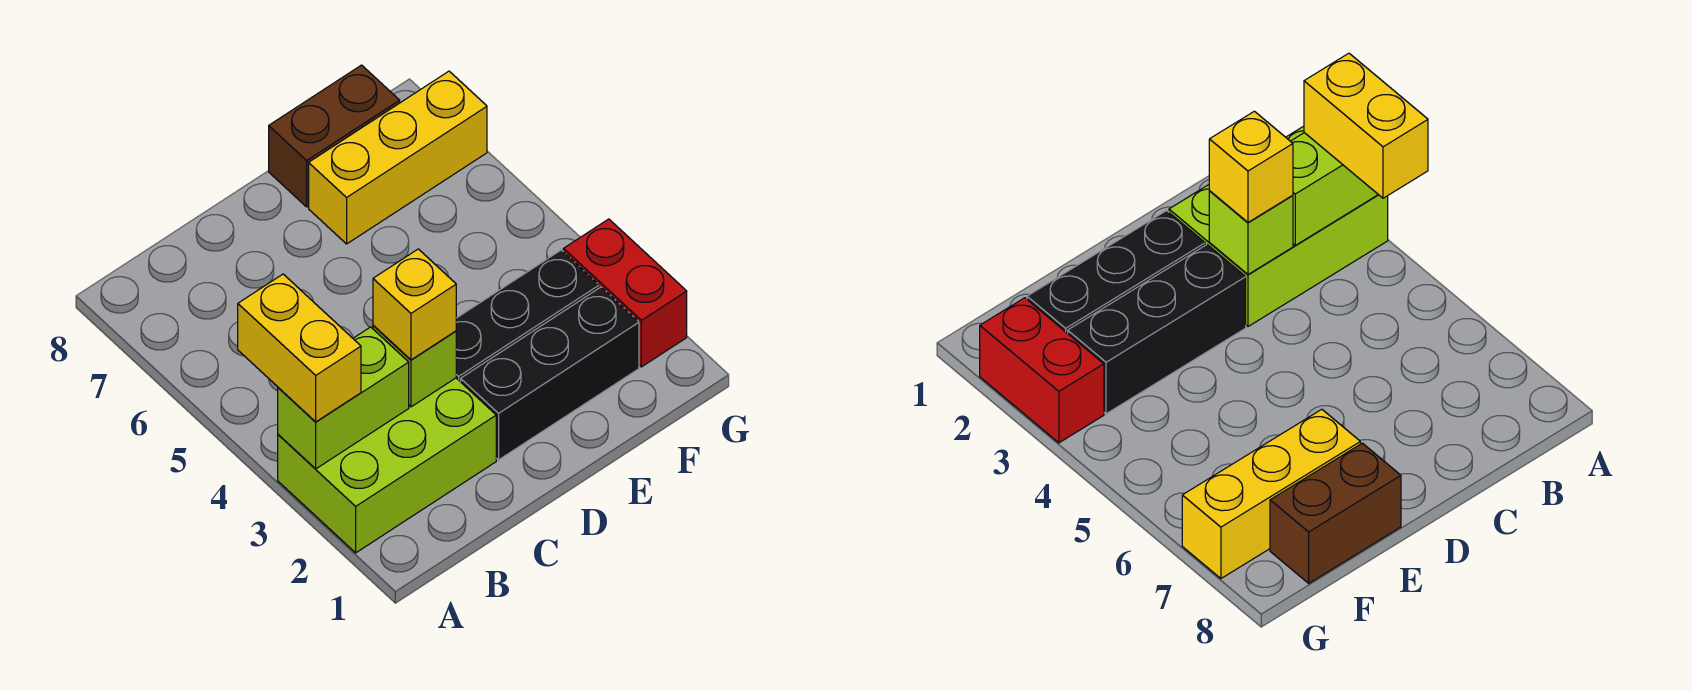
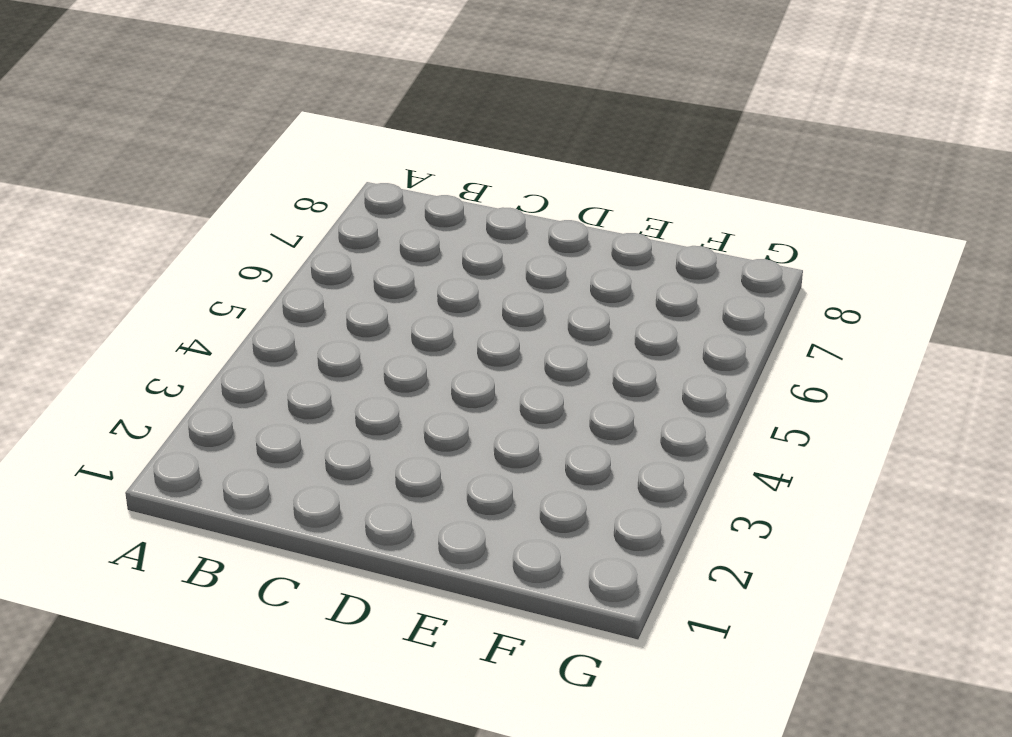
none -> lime 2x3 brick [278,378,496,553]
none -> black 1x3 brick [461,287,639,460]

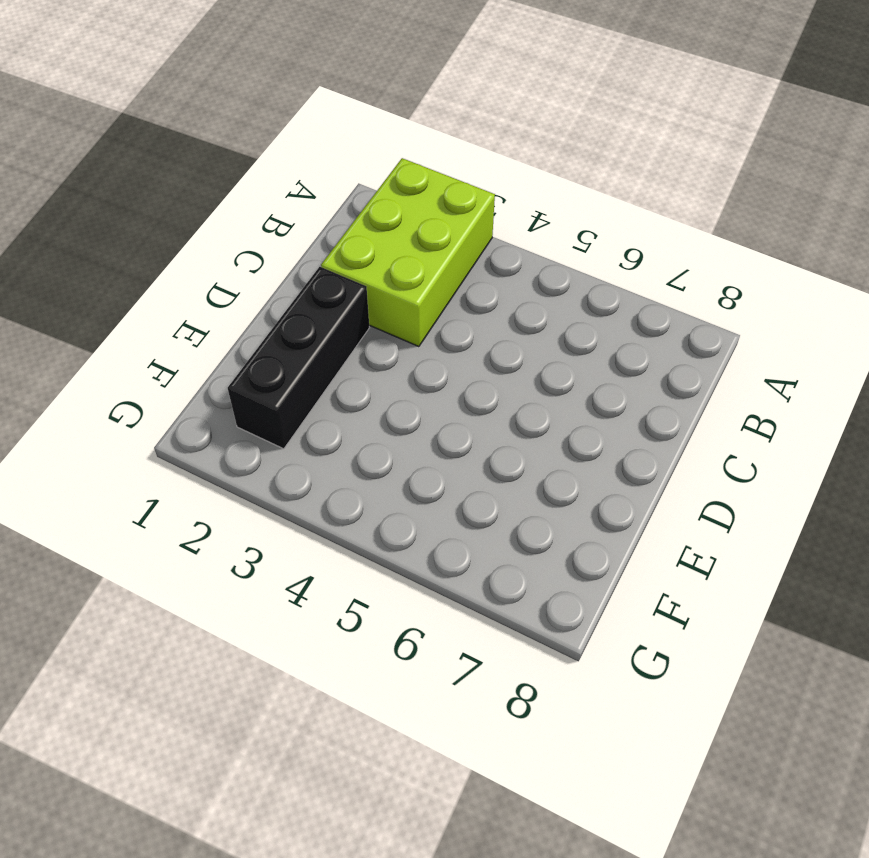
none -> black 1x3 brick [456,250,599,382]
none -> yellow 1x3 brick [309,71,487,244]

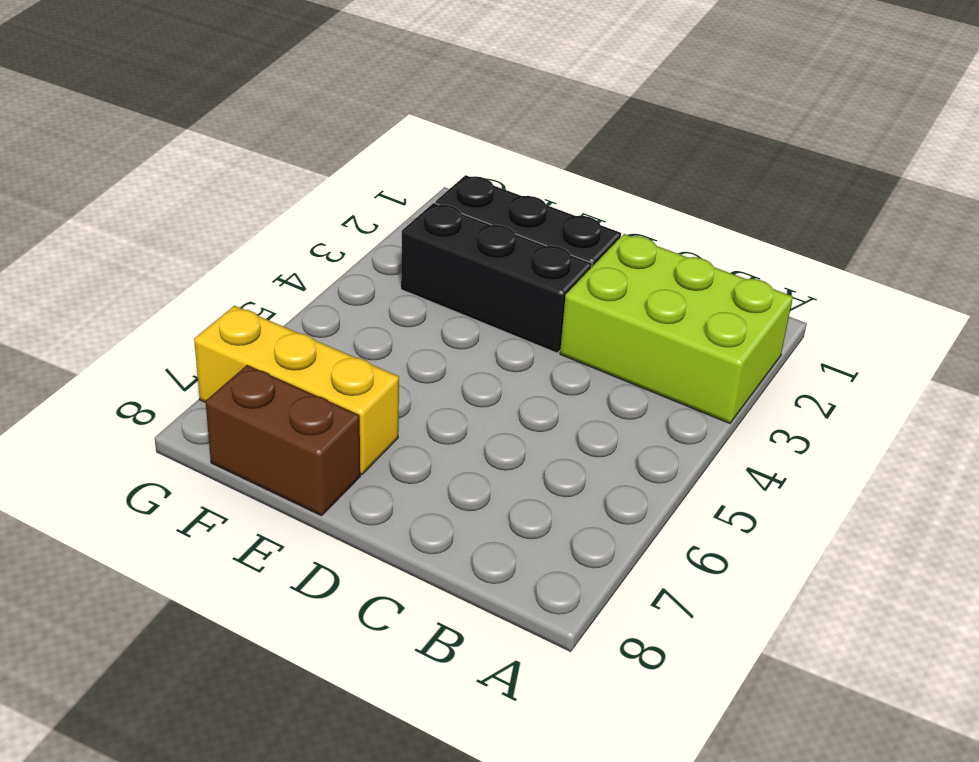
none -> red 1x2 brick [563,219,687,367]
none -> lime 1x2 brick [278,327,409,469]

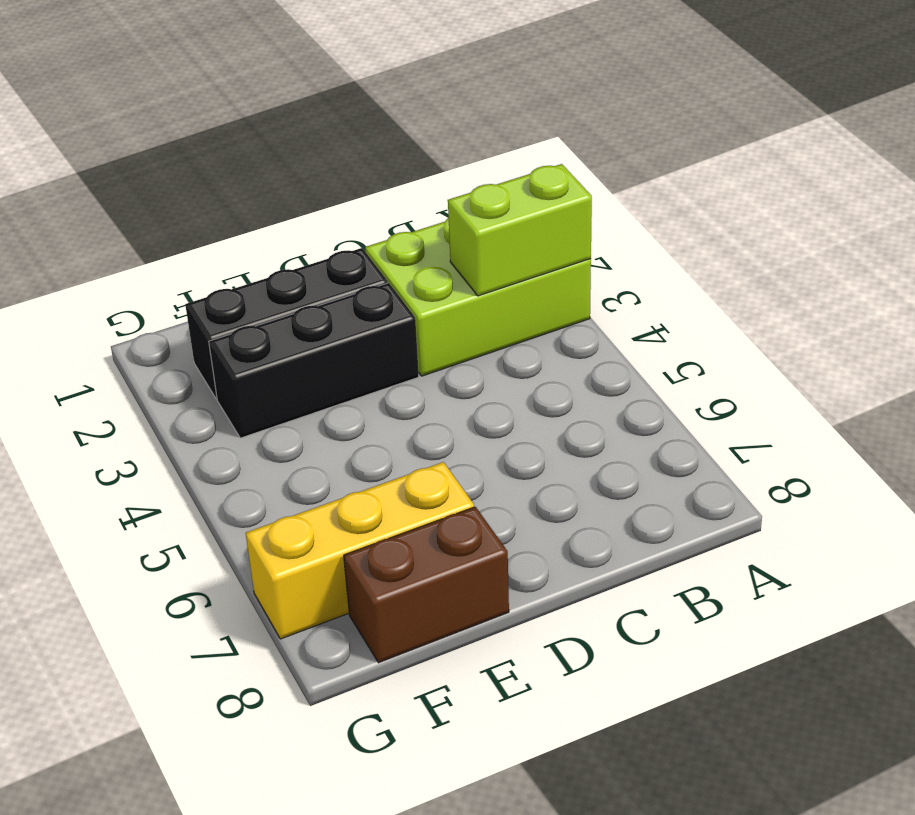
none -> red 1x2 brick [563,219,687,367]
none -> lime 1x1 brick [373,325,456,407]

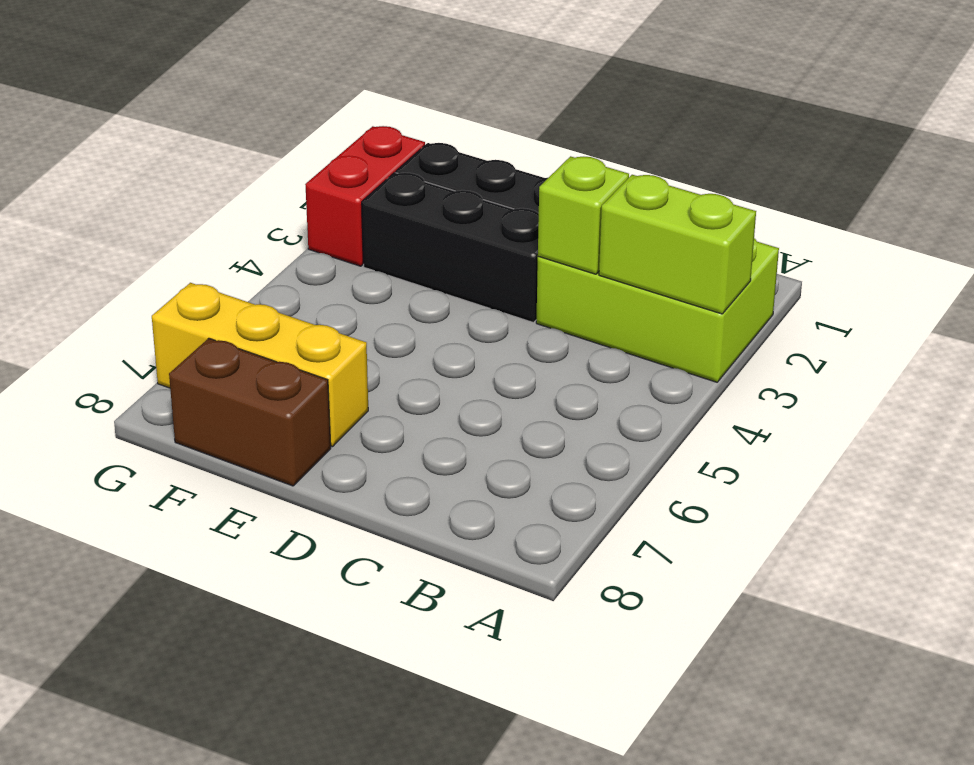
none -> yellow 1x2 brick [238,274,361,422]
none -> yellow 1x1 brick [373,249,456,360]

